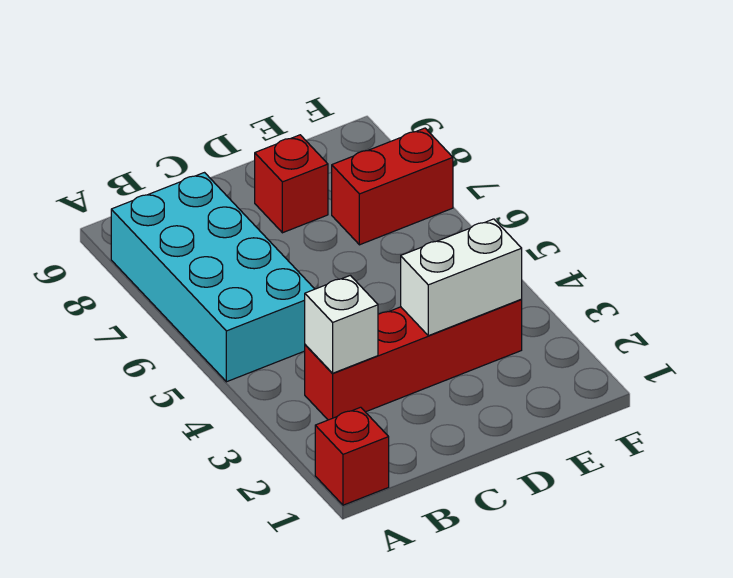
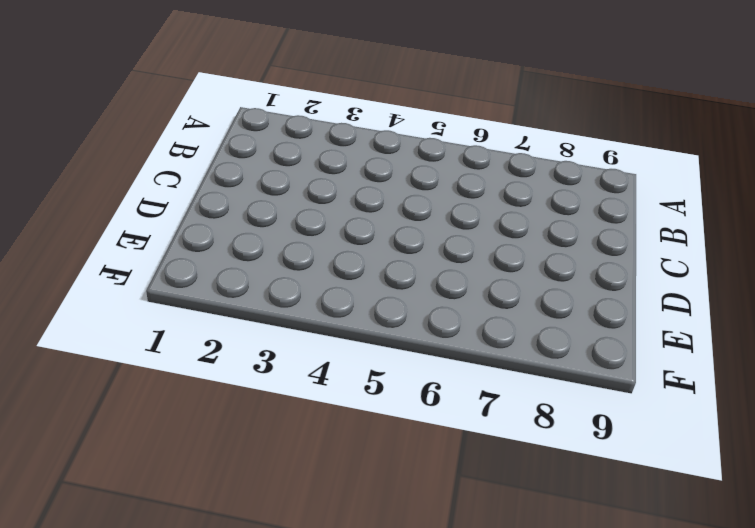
none -> red 1x1 brick [315,407,389,505]
none -> cyan 2x4 brick [111,173,314,382]

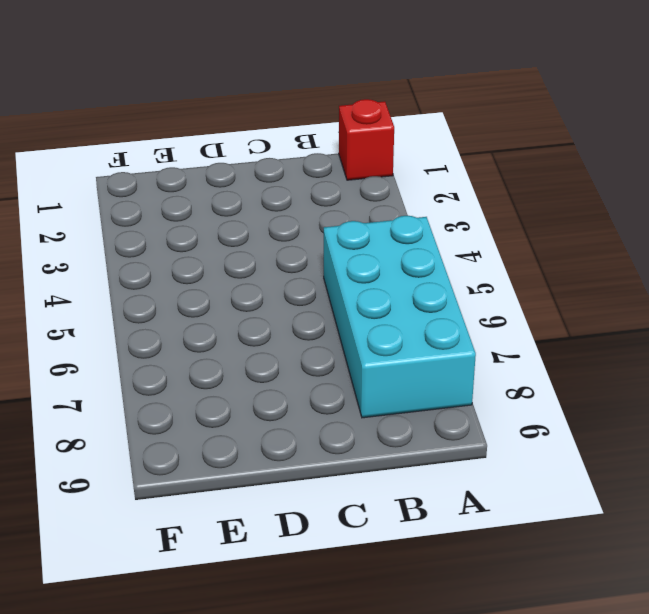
none -> red 1x4 brick [305,300,522,420]
none -> red 1x1 brick [255,135,328,233]

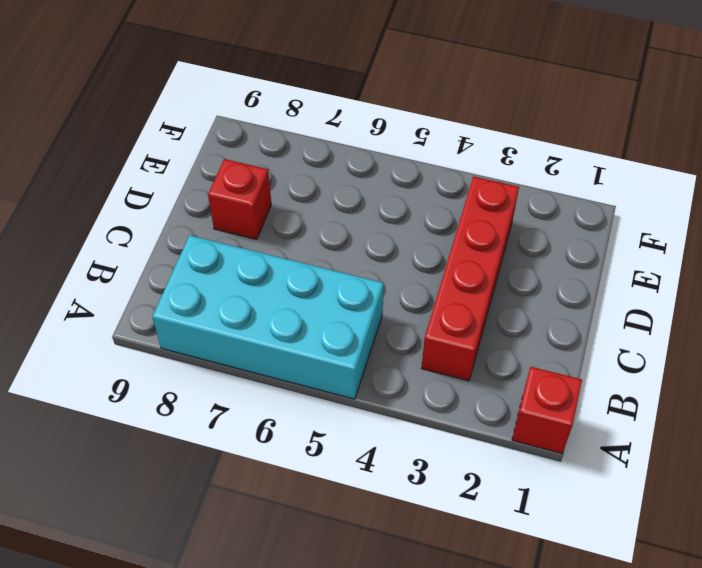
none -> red 1x2 brick [332,128,453,245]
none -> white 1x1 brick [305,275,378,373]

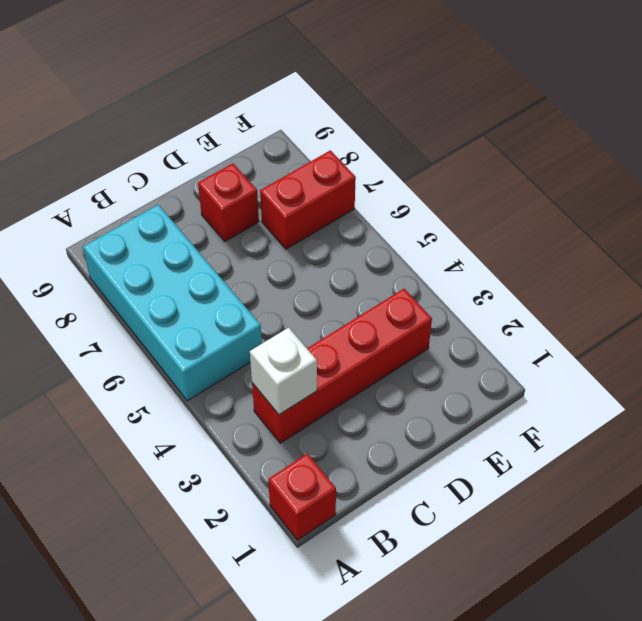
none -> white 1x2 brick [401,219,522,336]

